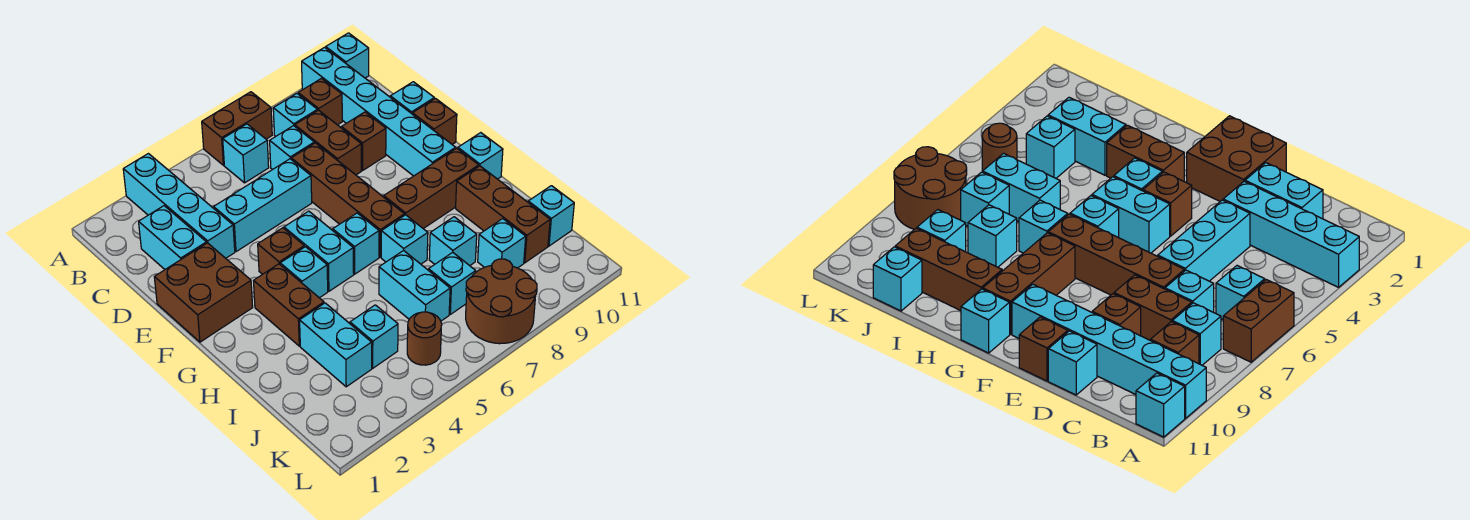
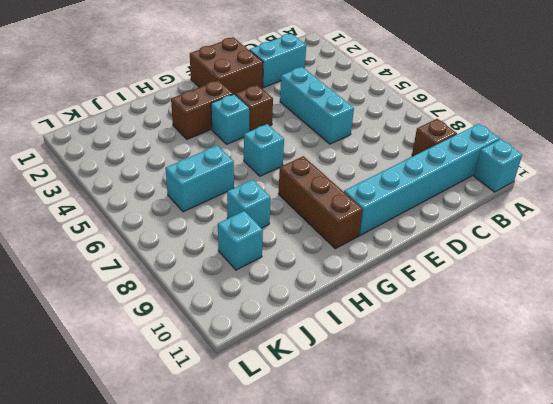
none -> cyan 1x4 brick [123,154,235,258]
none -> brown 1x2 brick [202,92,272,165]
none -> cyan 1x1 brick [223,124,269,183]
none -> cyan 1x1 brick [273,94,317,136]

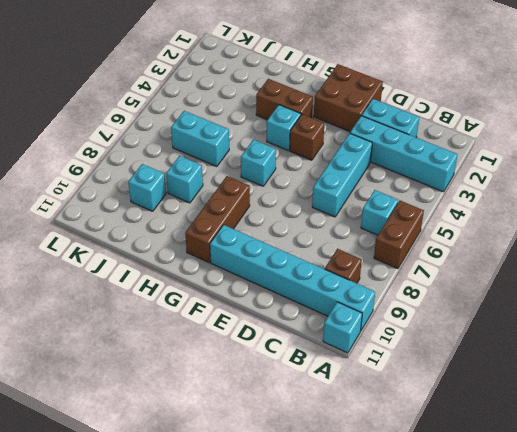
none -> cyan 1x1 brick [273,94,317,136]
none -> cyan 1x1 brick [270,126,314,170]
none -> brown 1x2 brick [295,110,361,175]
none -> brown 1x4 brick [291,143,404,257]

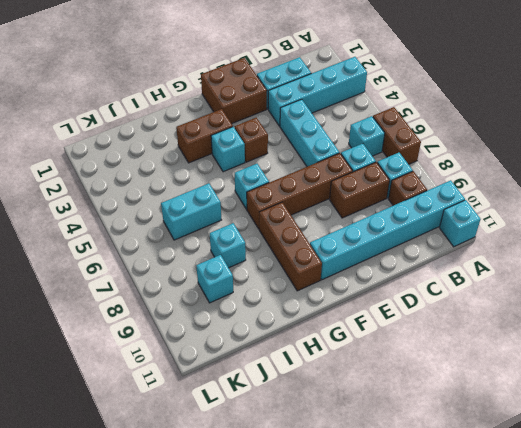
none -> brown 1x1 brick [342,112,386,170]
none -> cyan 1x1 brick [390,82,434,114]
none -> brown 1x1 brick [413,98,457,144]
none -> cyan 1x2 brick [284,211,354,291]

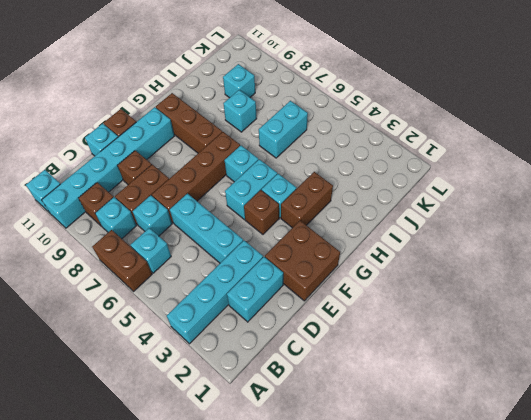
none -> cyan 1x1 brick [458,133,503,179]
none -> cyan 1x1 brick [381,215,428,264]
none -> brown 1x3 brick [456,166,550,263]
none -> cyan 1x2 brick [300,303,372,387]

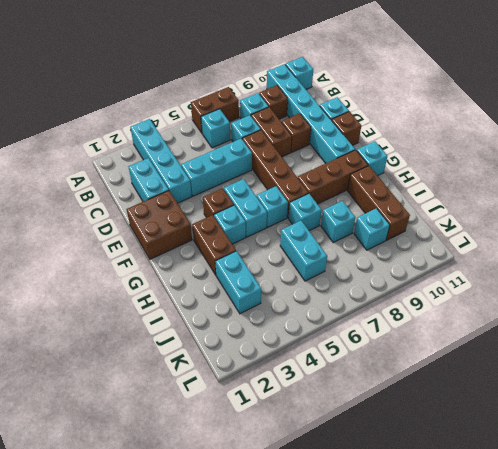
none -> cyan 1x1 brick [350,305,398,368]
none -> cyan 1x1 brick [428,252,476,314]
none -> cyan 1x1 brick [528,186,574,246]
none -> brown 1x1 round brick [407,312,442,365]

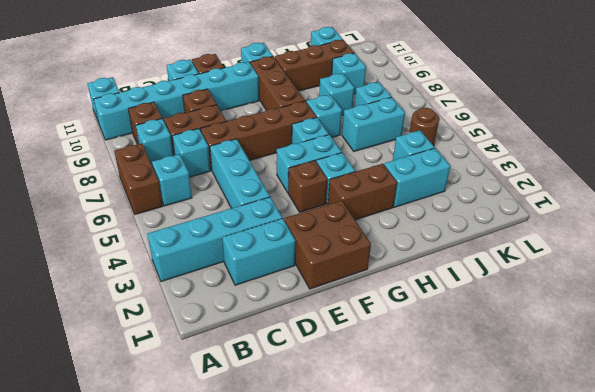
none -> brown 2x2 round brick [466,259,537,344]

